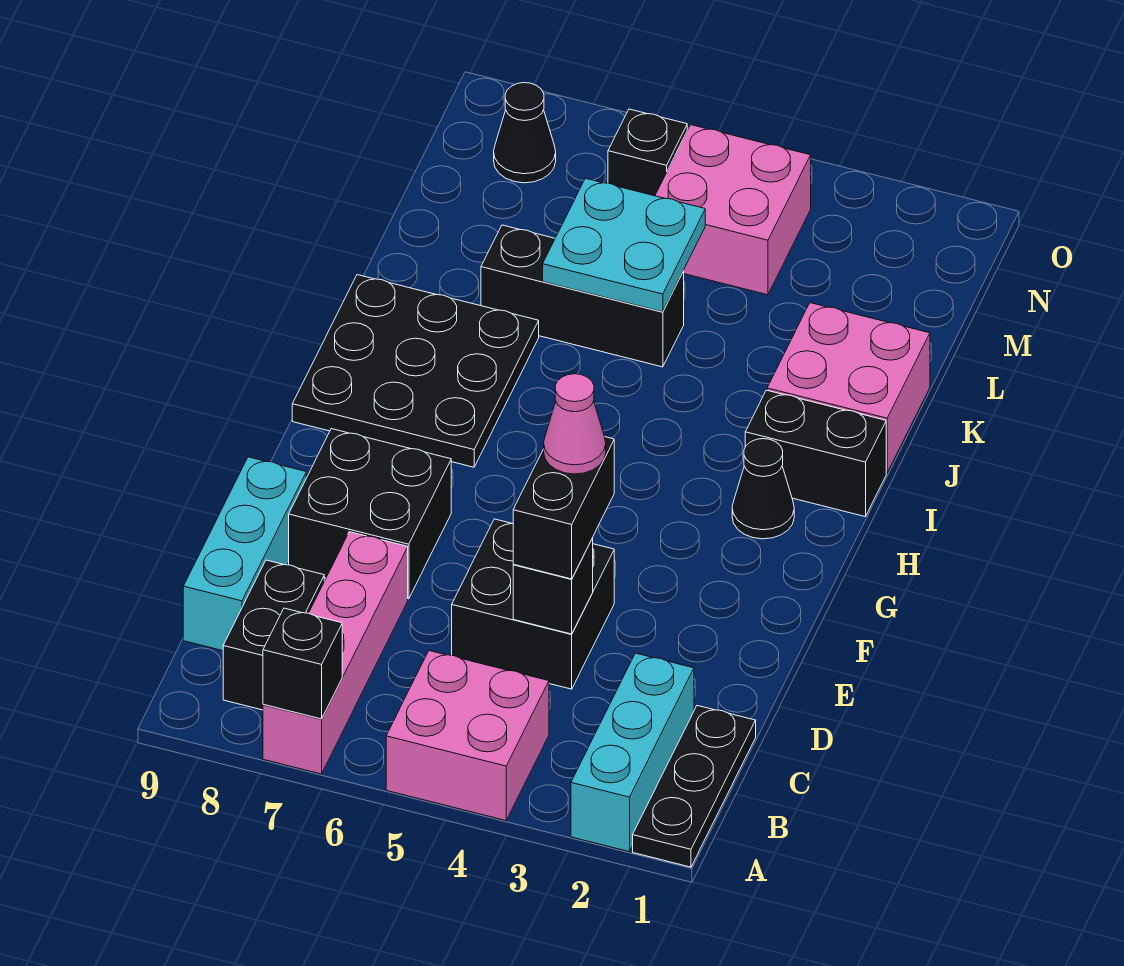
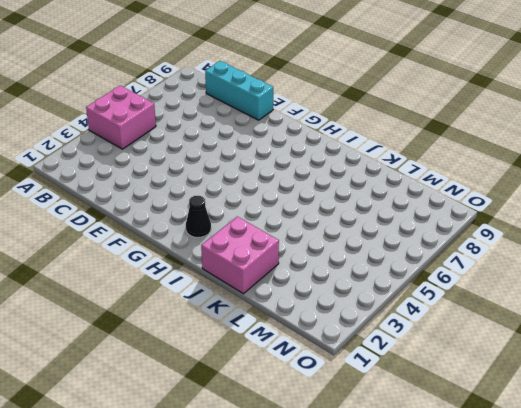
none -> black 1x3 plate [633,706,756,867]
none -> cyan 1x3 brick [571,653,694,852]
none -> pink 1x4 brick [263,532,408,774]

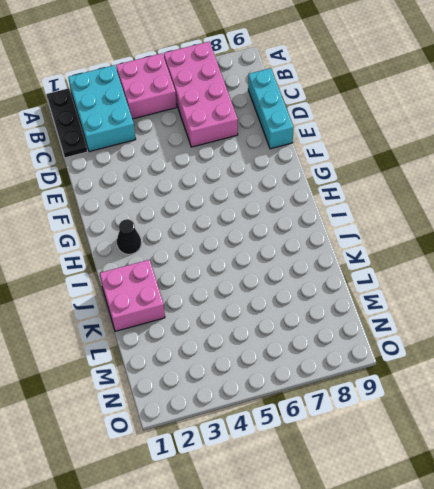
cyan 2x3 brick [68,65,136,152] -> cyan 1x3 brick [571,653,694,852]
pink 2x4 brick [164,42,238,147] -> pink 1x4 brick [263,532,408,774]
none -> black 1x2 brick [223,560,324,710]
none -> black 2x2 brick [452,519,614,689]
none -> black 2x2 brick [289,429,451,599]

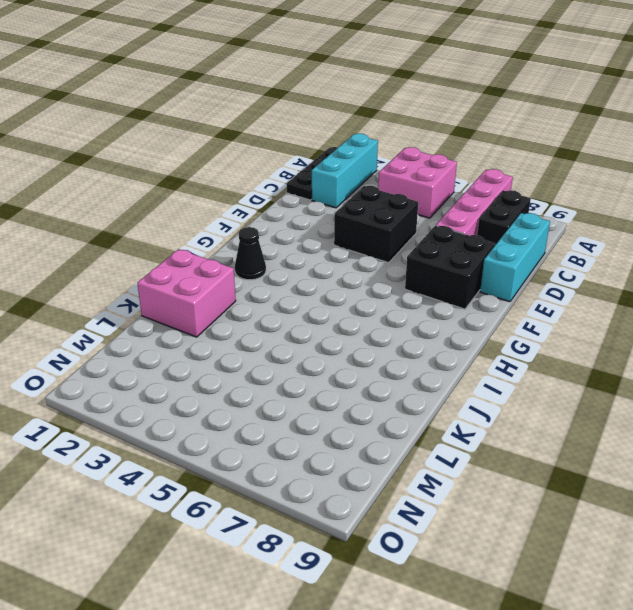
none -> black 3x3 plate [292,275,539,467]
none -> black 1x2 brick [745,390,886,517]
none -> black 1x3 brick [481,225,684,367]

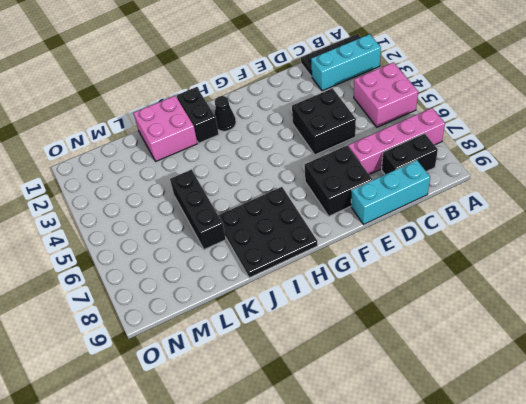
none -> pink 2x2 brick [655,125,811,295]
none -> black 1x1 brick [608,109,687,196]
none -> black 1x1 cone [494,83,556,183]

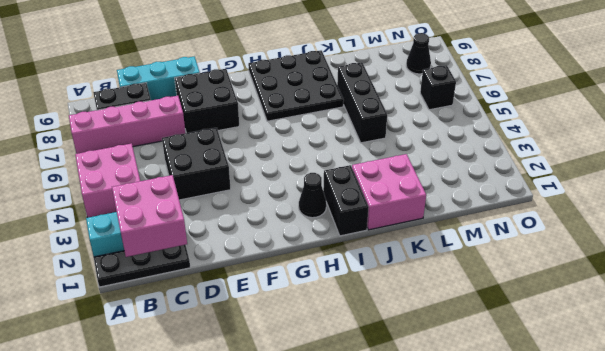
pink 2x2 brick [112,175,187,257] -> pink 2x2 brick moved to [655,125,811,295]
none -> black 1x1 brick [263,608,342,719]
none -> black 1x1 brick [513,538,593,634]
none -> cyan 2x2 plate [543,178,705,312]

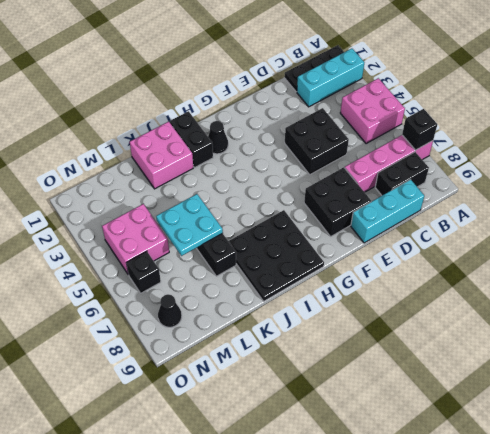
none -> black 1x1 brick [513,538,593,634]
none -> black 1x2 brick [513,437,614,579]
none -> pink 1x1 cone [544,374,606,474]

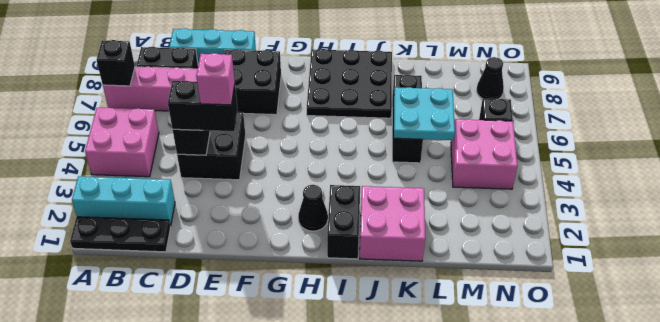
pink 1x1 brick [196,53,235,105] -> pink 1x1 cone [544,374,606,474]

